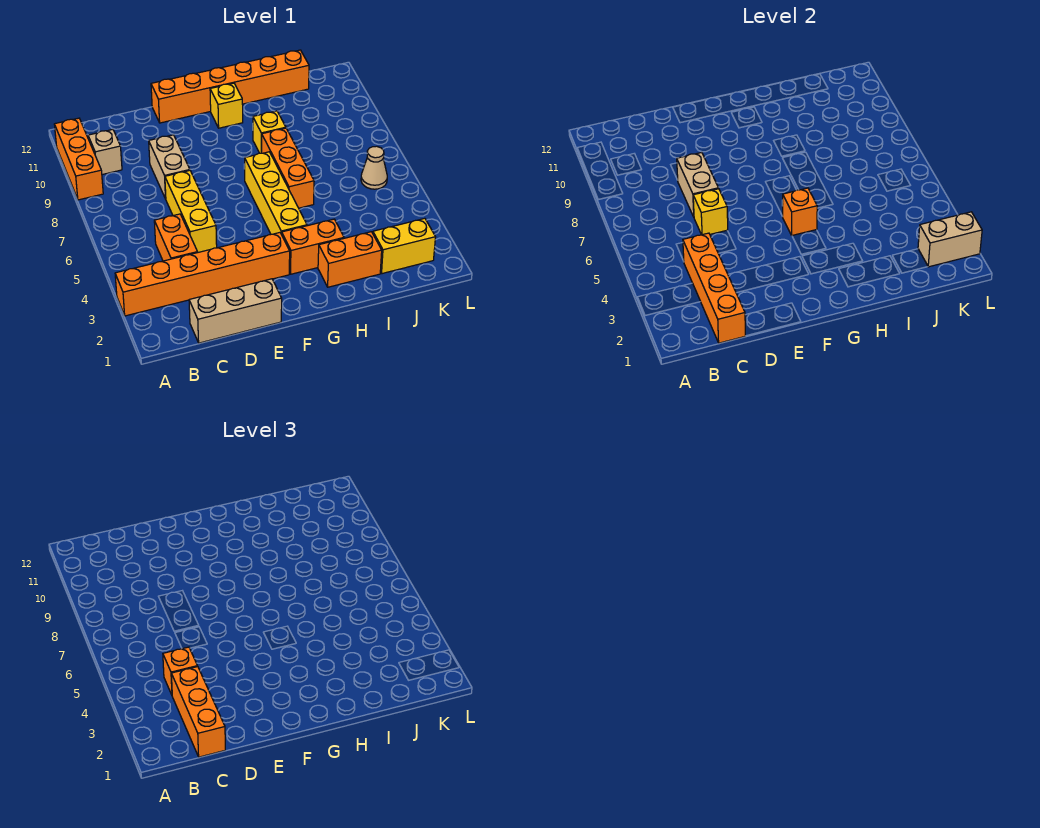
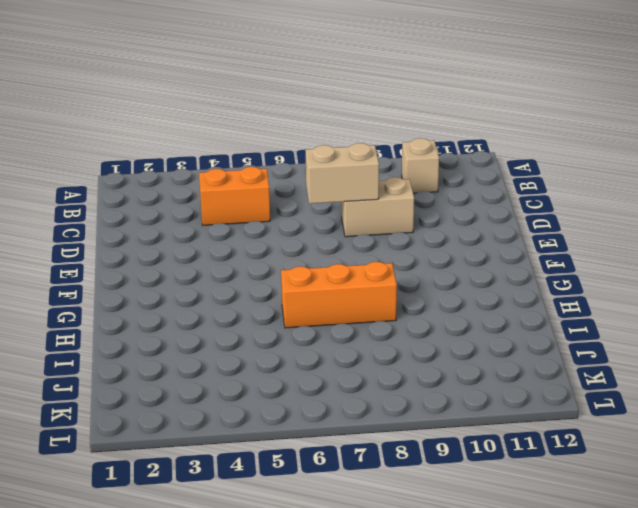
none -> orange 1x6 brick [115,233,290,316]
none -> orange 1x3 brick [54,118,103,200]
none -> tan 1x3 brick [189,279,282,343]

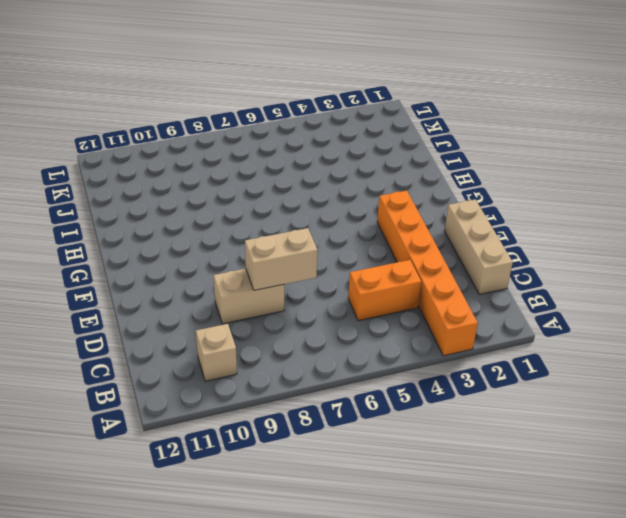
none -> orange 1x3 brick [54,118,103,200]
none -> yellow 1x3 brick [165,171,217,252]
none -> orange 1x6 brick [151,50,309,123]

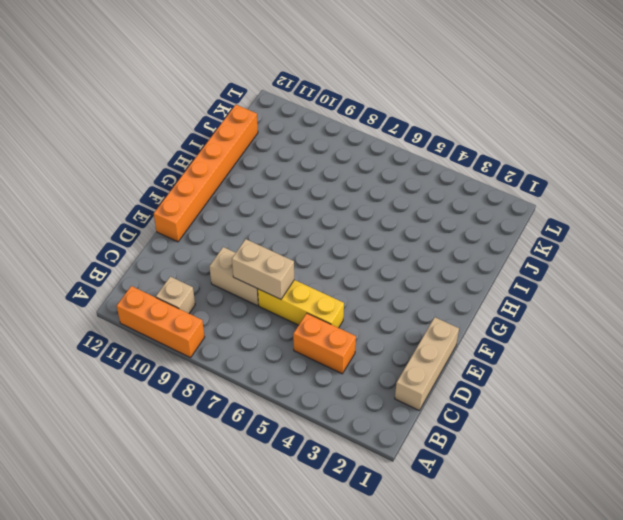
none -> orange 1x6 brick [115,233,290,316]
none -> orange 1x2 brick [282,219,344,274]
none -> yellow 1x4 brick [244,152,307,234]

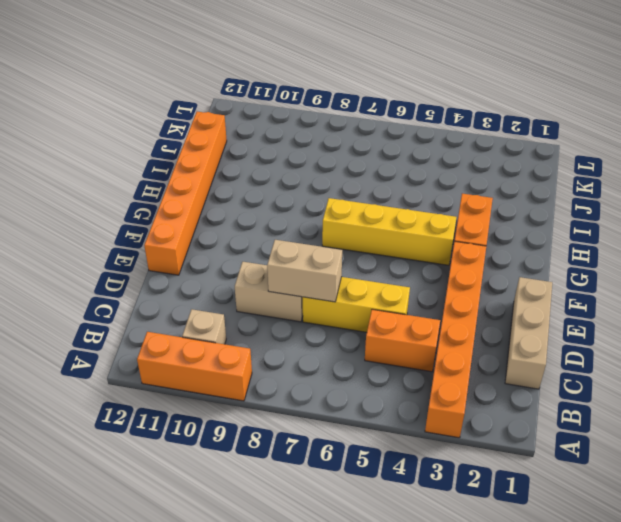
none -> yellow 1x1 brick [210,83,243,128]
none -> orange 1x2 brick [318,232,382,287]
none -> orange 1x3 brick [262,128,314,208]

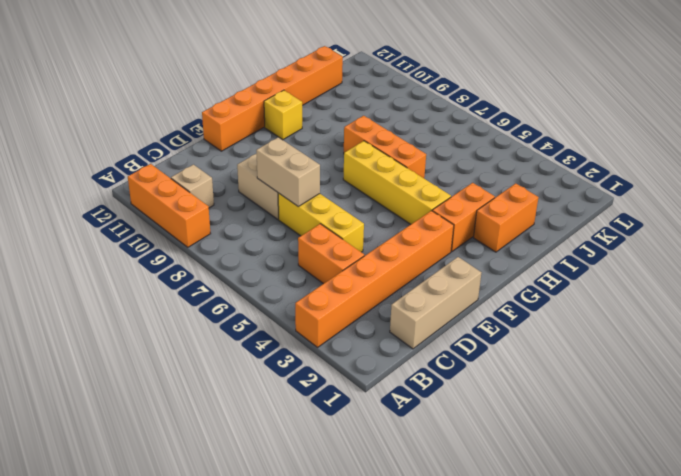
none -> yellow 1x1 brick [253,111,286,153]
none -> yellow 1x2 brick [373,218,435,274]
none -> tan 1x1 cone [361,146,387,189]

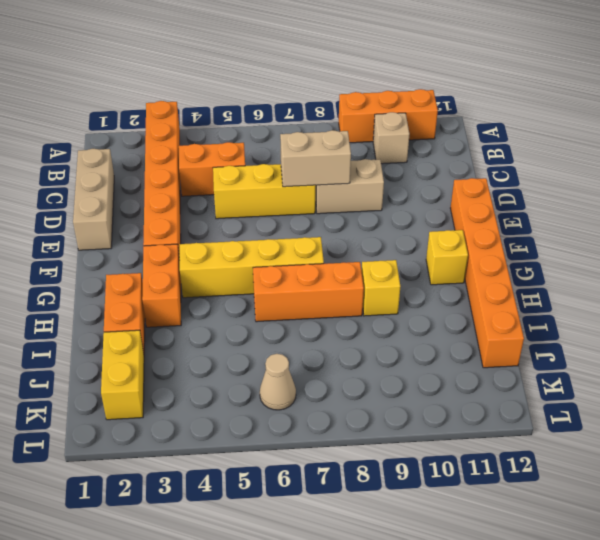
none -> orange 1x4 brick [683,233,745,343]
none -> yellow 1x1 brick [693,189,728,235]
none -> orange 1x1 brick [782,188,817,235]

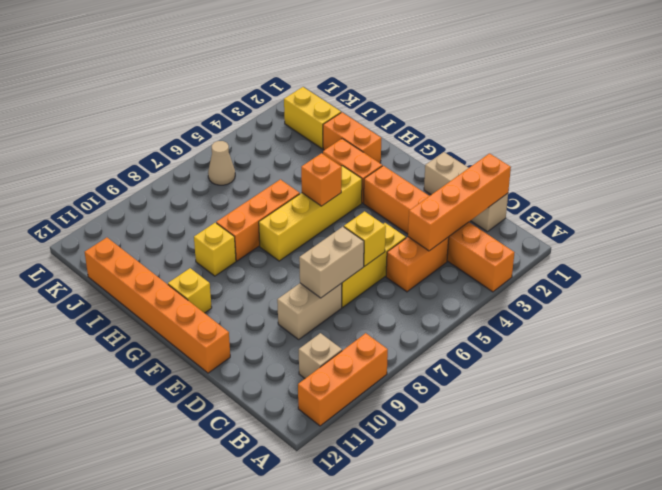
none -> tan 1x2 brick [918,212,982,267]
none -> orange 1x3 brick [171,667,225,757]
none -> orange 1x1 brick [163,647,198,695]

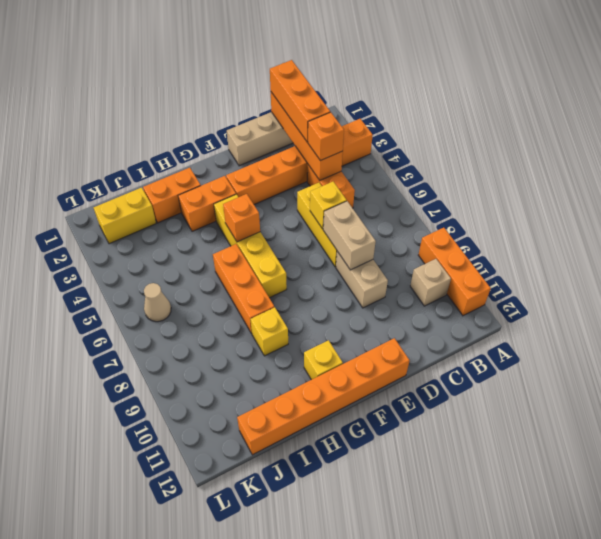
none -> tan 1x2 brick [918,212,982,267]

